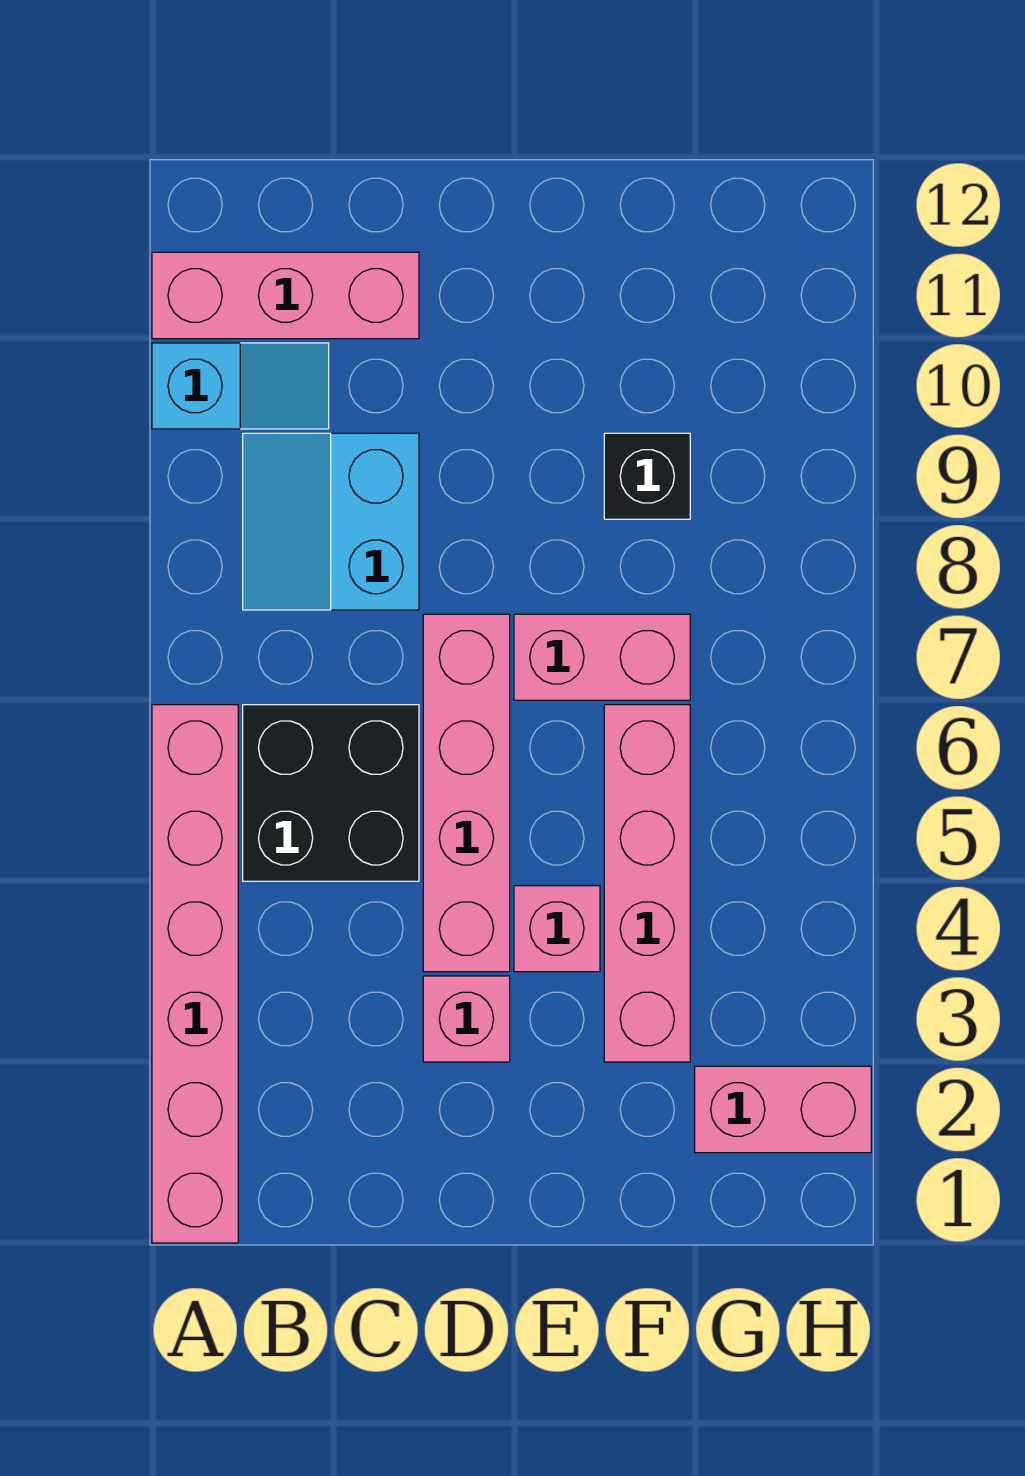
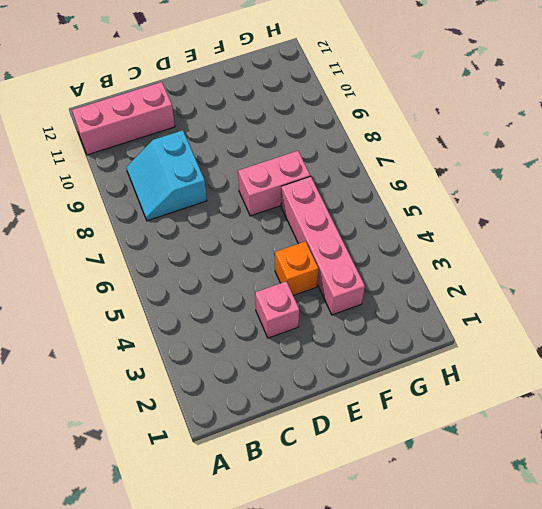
orange 1x1 brick [275,241,318,296] -> pink 1x1 brick [514,886,600,972]
none -> pink 1x6 brick [152,705,238,1243]
none -> cyan 1x2 slope [152,343,329,429]
none -> black 2x2 brick [243,705,419,881]

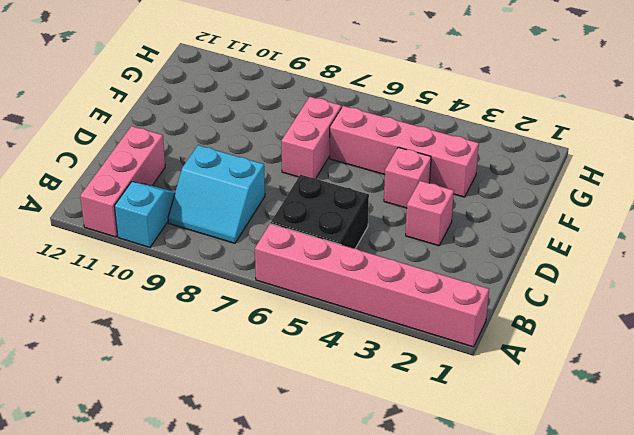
none -> pink 1x4 brick [423,614,510,972]
none -> black 1x1 brick [604,433,690,519]
none -> pink 1x2 brick [695,1066,871,1153]

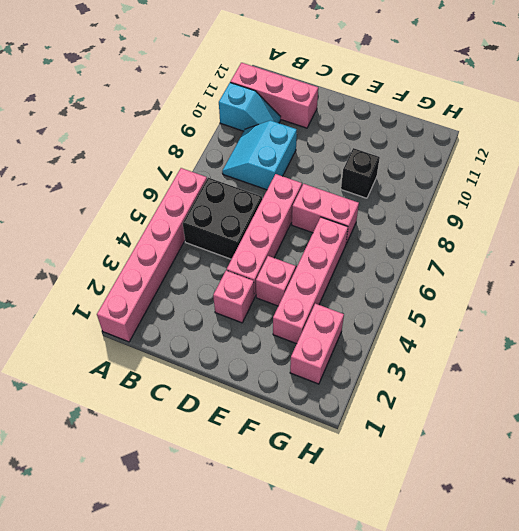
pink 1x2 brick [290,304,344,384] -> pink 1x2 brick turned to [695,1066,871,1153]

